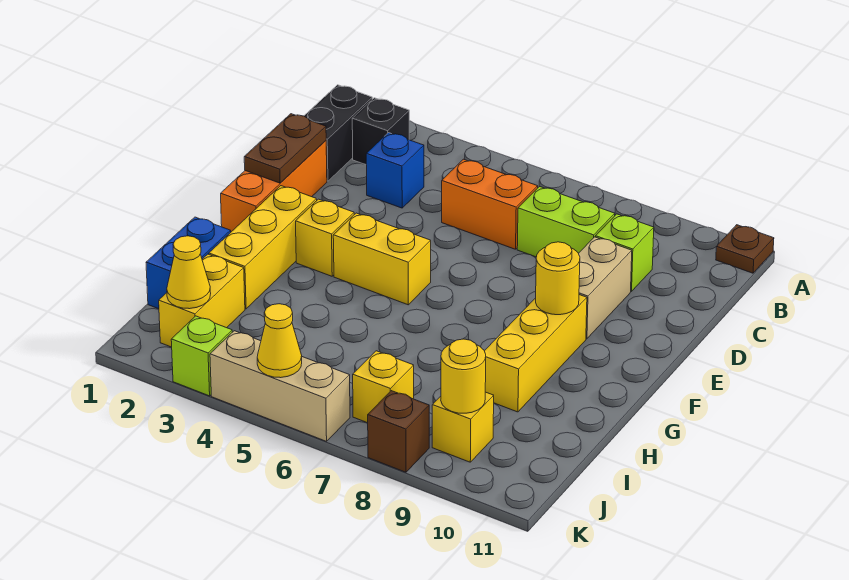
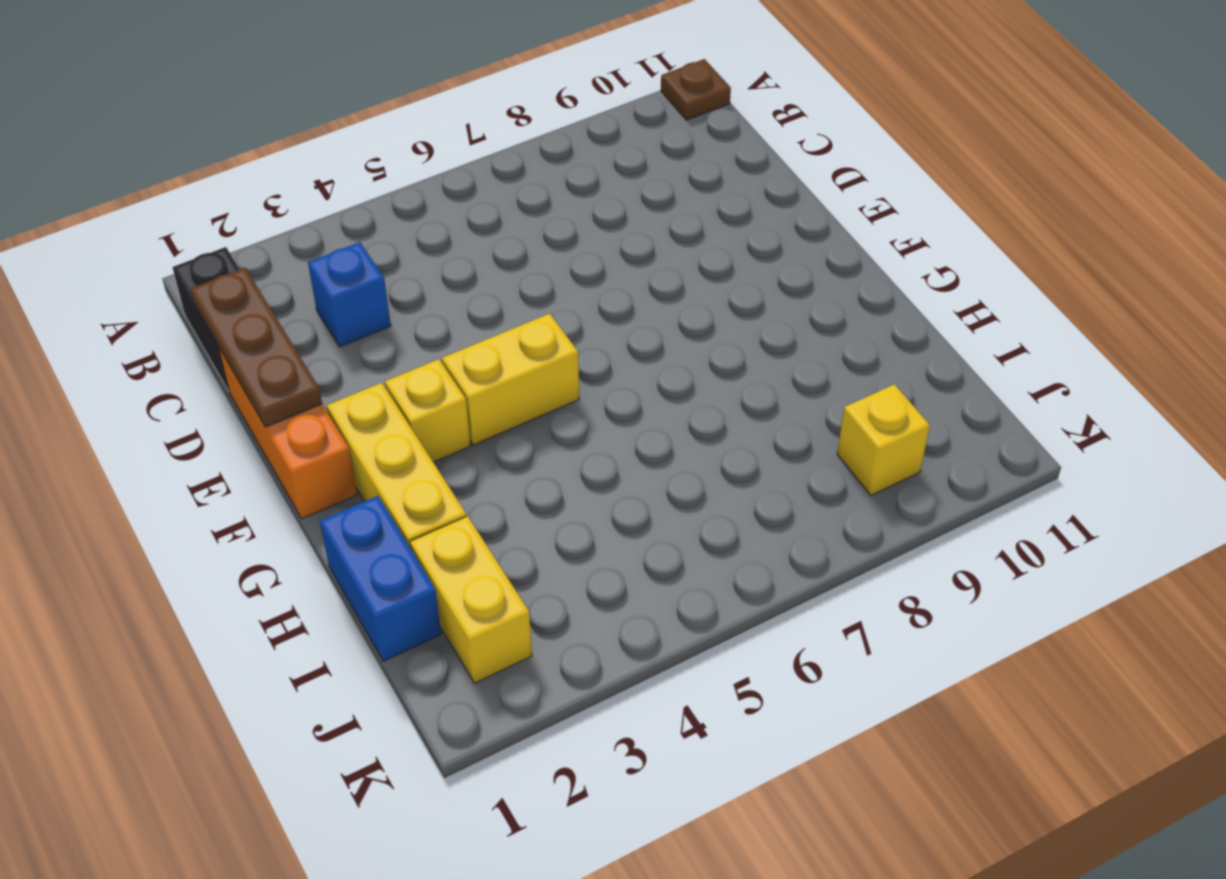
brown 1x3 plate [191,268,322,427] -> brown 1x2 plate [244,114,326,183]
none -> black 1x1 brick [352,98,409,164]
none -> orange 1x2 brick [442,159,538,249]
none -> lime 1x2 brick [517,186,615,257]

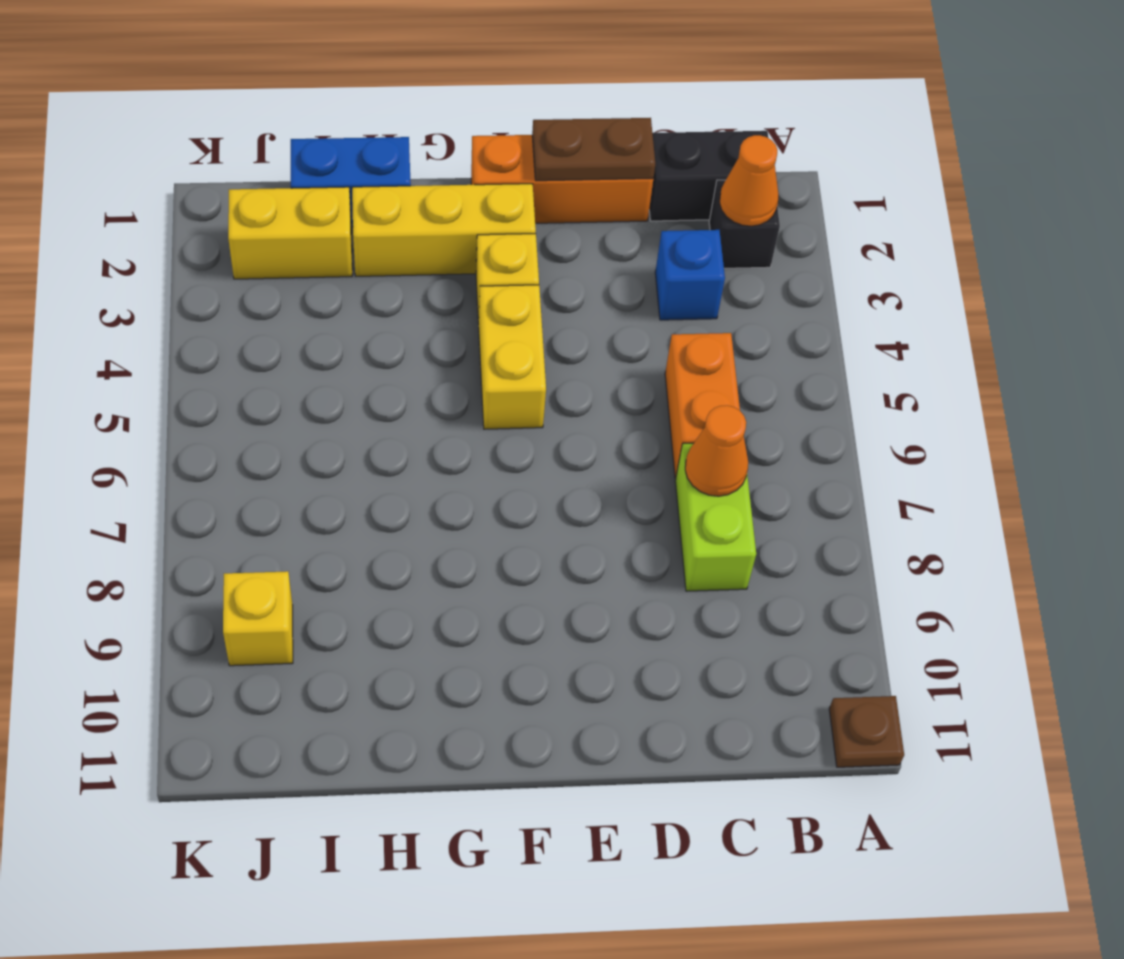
orange 1x1 cone [720,135,779,226] -> none
orange 1x1 cone [685,405,748,496] -> none
none -> lime 1x1 brick [596,214,654,292]
none -> tan 1x2 brick [578,237,632,339]
none -> yellow 1x3 brick [485,295,587,412]

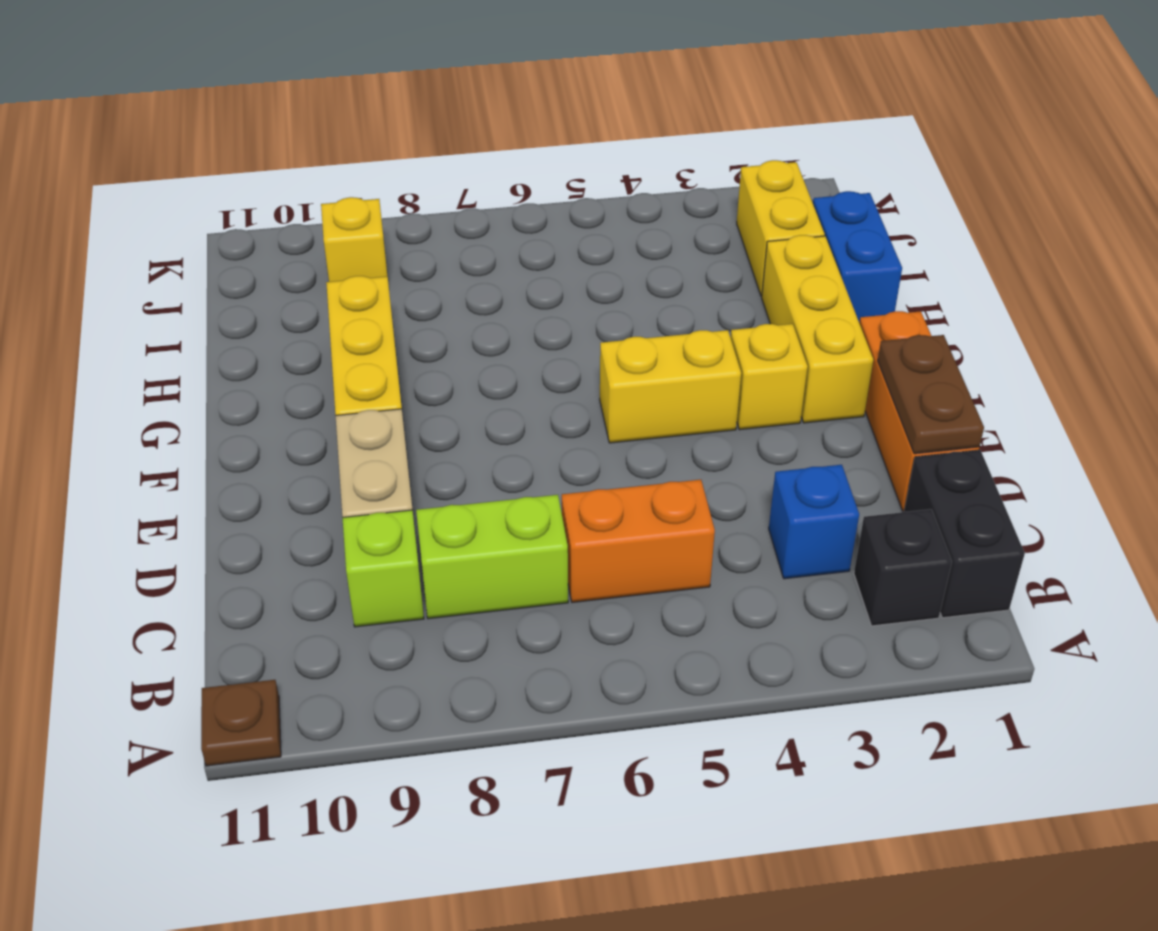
none -> yellow 1x1 brick [353,351,414,423]
none -> lime 1x1 brick [171,316,232,396]
none -> tan 1x3 brick [210,331,350,441]

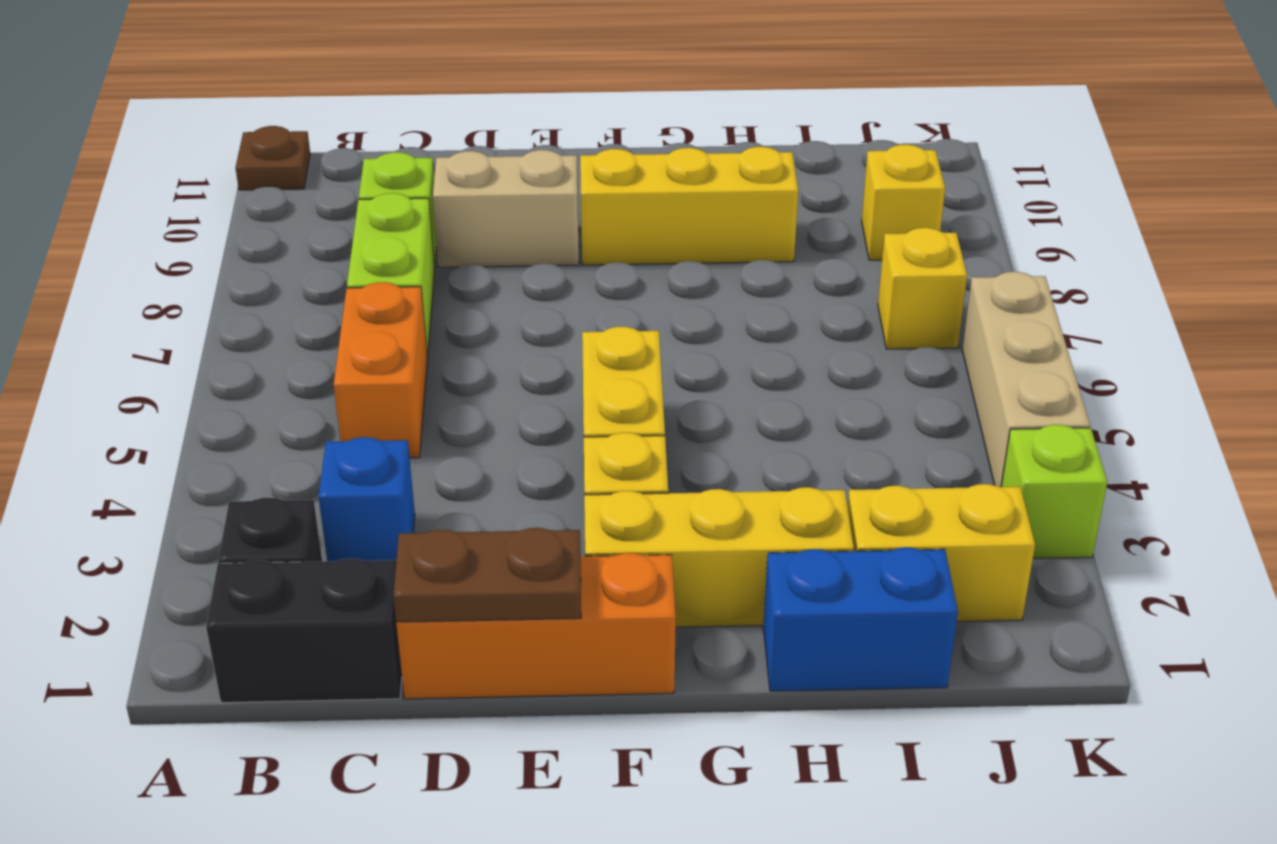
none -> brown 1x1 brick [368,391,429,472]
none -> yellow 1x1 round brick [536,242,580,315]
none -> yellow 1x1 cone [167,236,211,309]

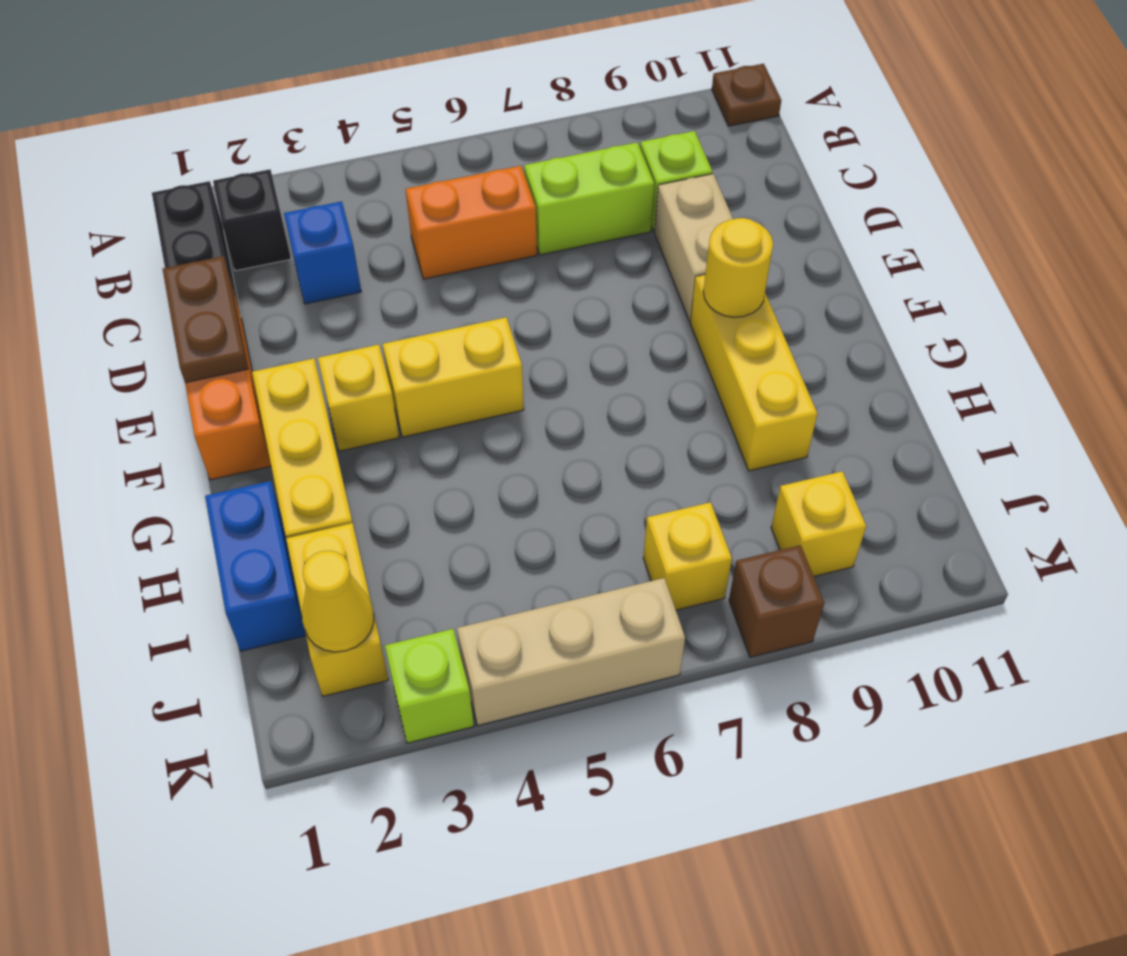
none -> yellow 1x1 round brick [441,339,486,413]
none -> yellow 1x1 cone [257,304,302,378]

